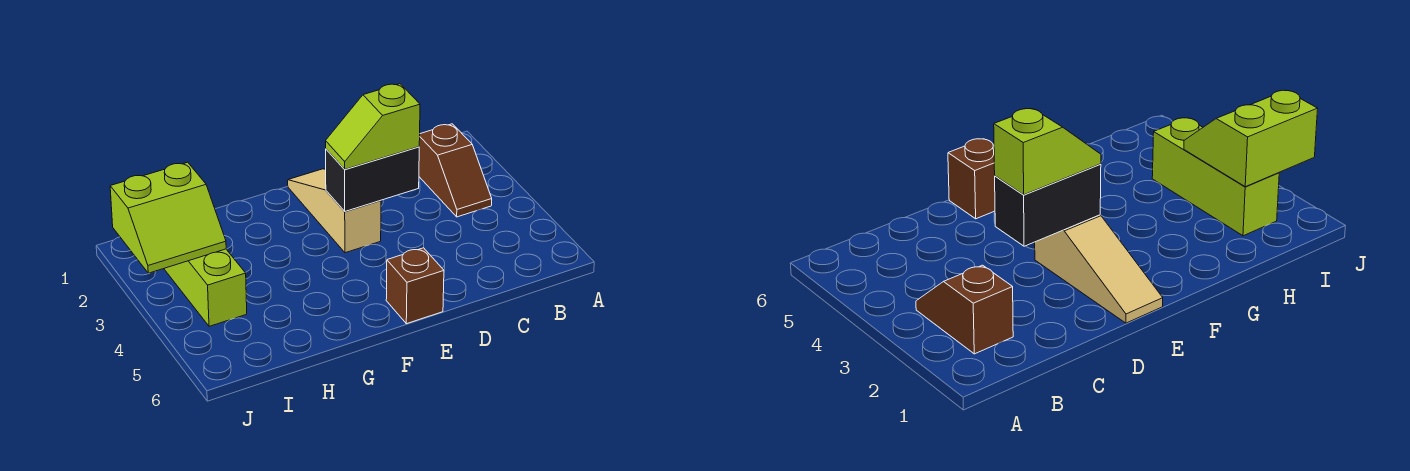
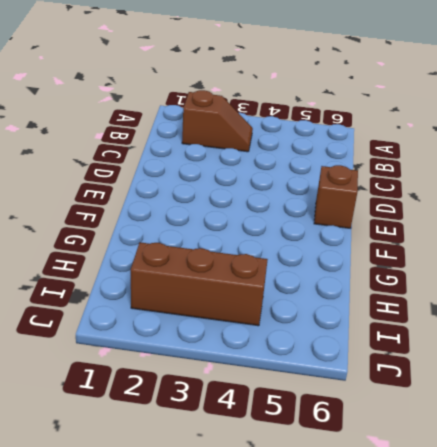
brown 1x3 brick [131,242,268,326] -> lime 1x3 brick [164,249,247,326]
none -> tan 1x3 slope [288,169,381,253]
none -> black 1x2 brick [326,147,419,211]

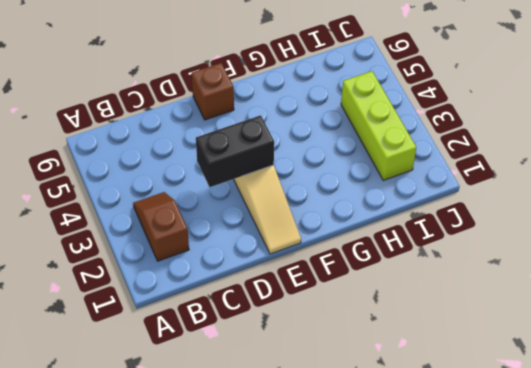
none -> lime 2x2 slope [110,162,226,273]
none -> lime 1x2 slope [326,84,420,169]

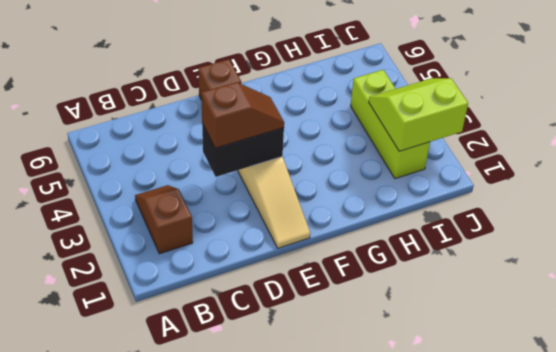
brown 1x2 slope [201,82,284,148] -> lime 1x2 slope [326,84,420,169]

